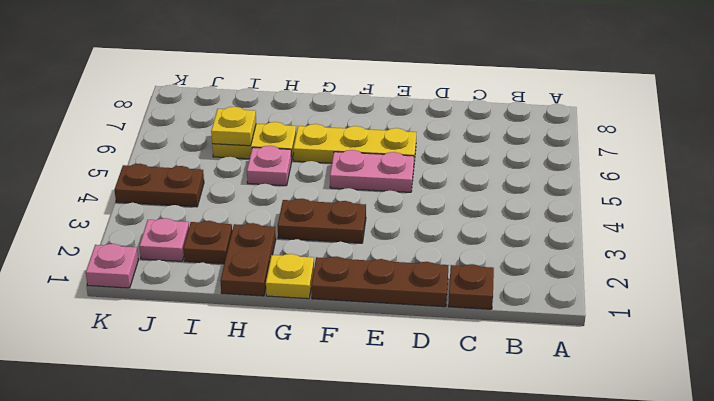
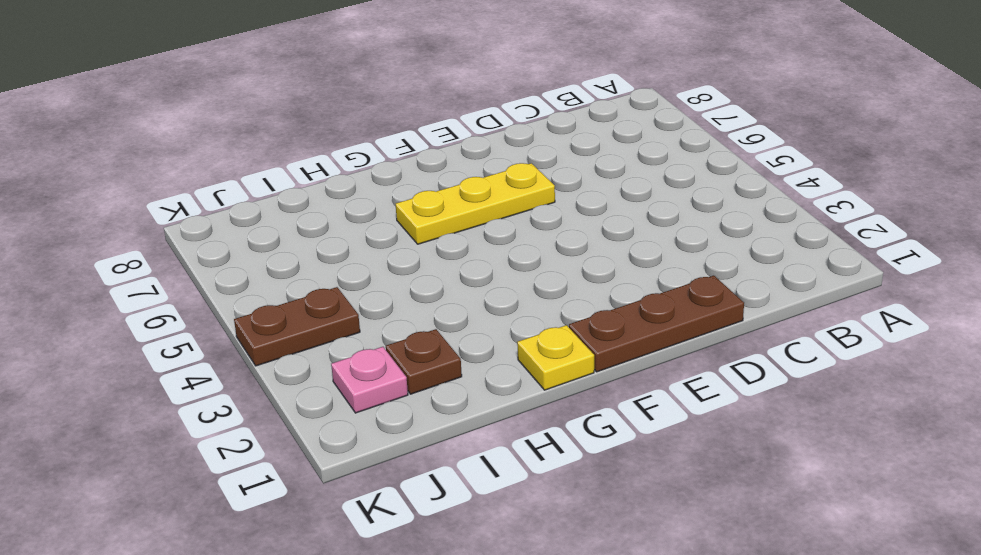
none -> brown 1x1 plate [448,264,494,309]
none -> pink 1x2 plate [330,150,414,192]
none -> brown 1x2 plate [278,199,366,243]

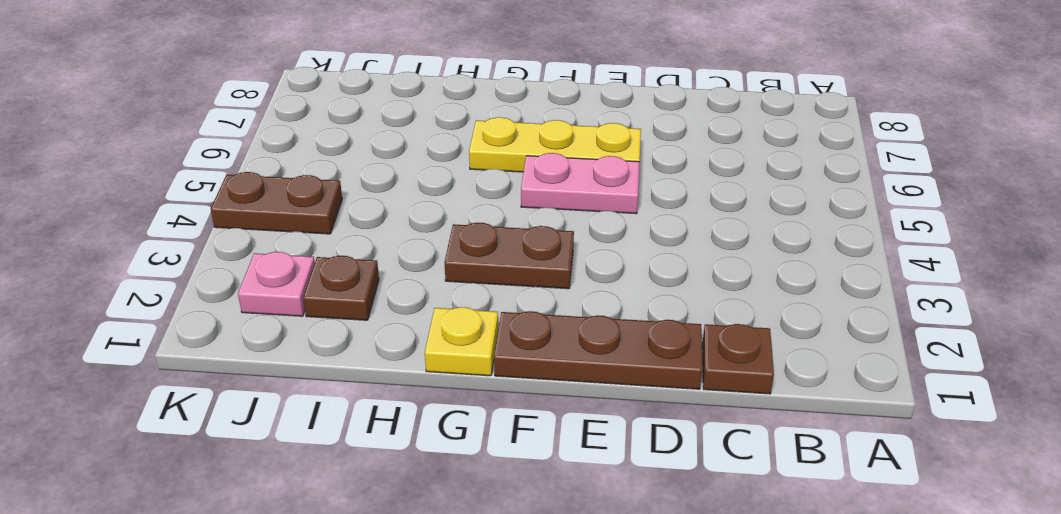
none -> brown 1x2 plate [220,223,276,296]
none -> pink 1x1 plate [247,146,292,186]
none -> yellow 1x2 plate [212,122,296,159]

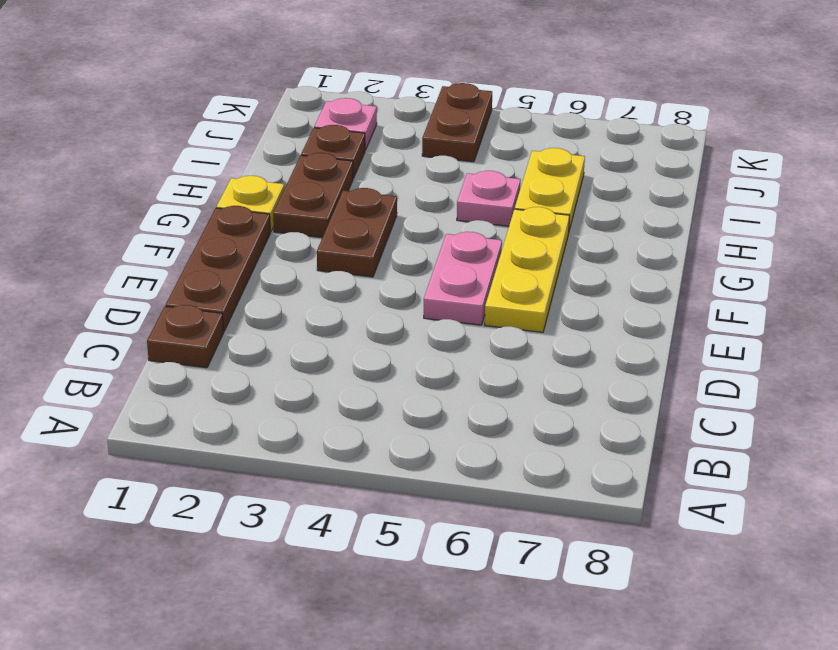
brown 1x2 plate [273,153,353,238] -> brown 1x2 plate turned to [220,223,276,296]
none -> pink 1x1 plate [86,244,138,288]
none -> yellow 1x1 plate [211,107,256,146]

